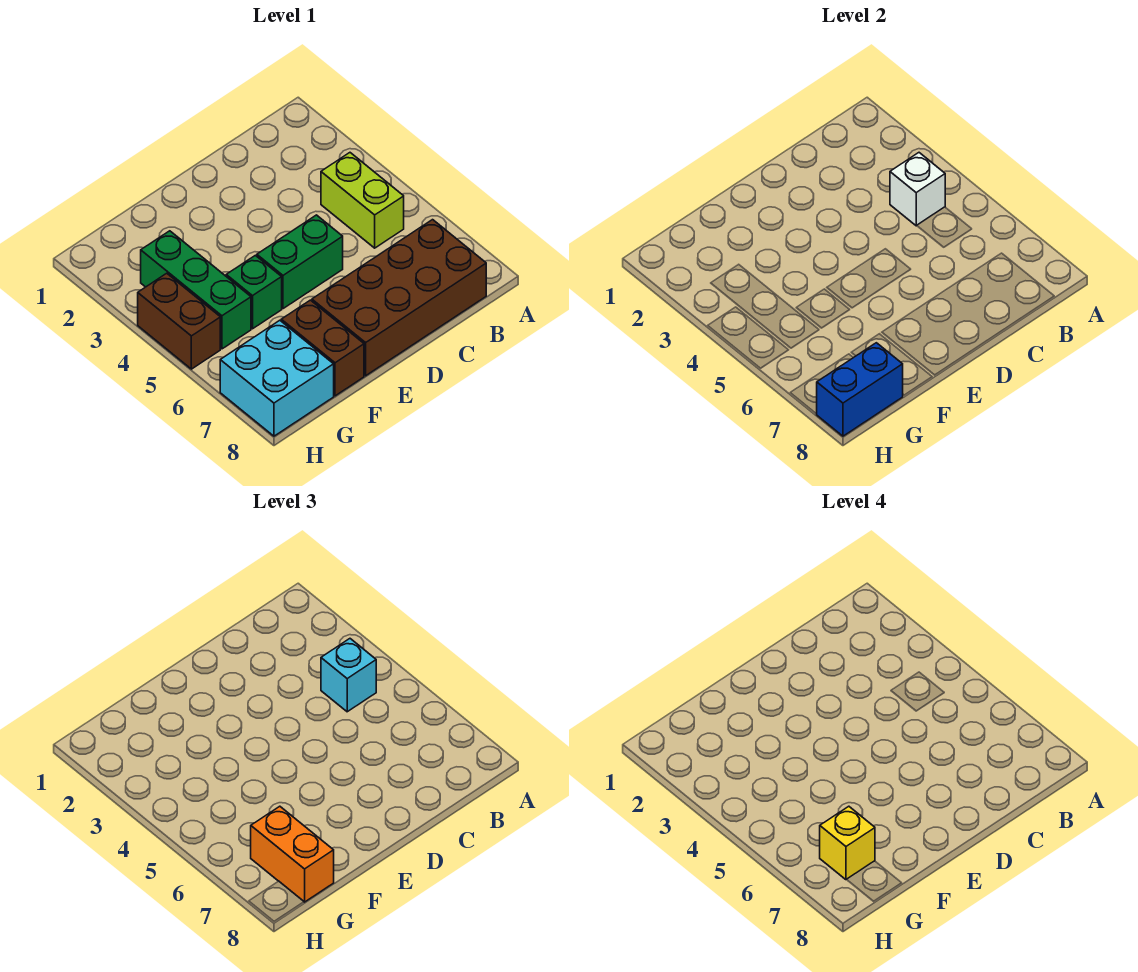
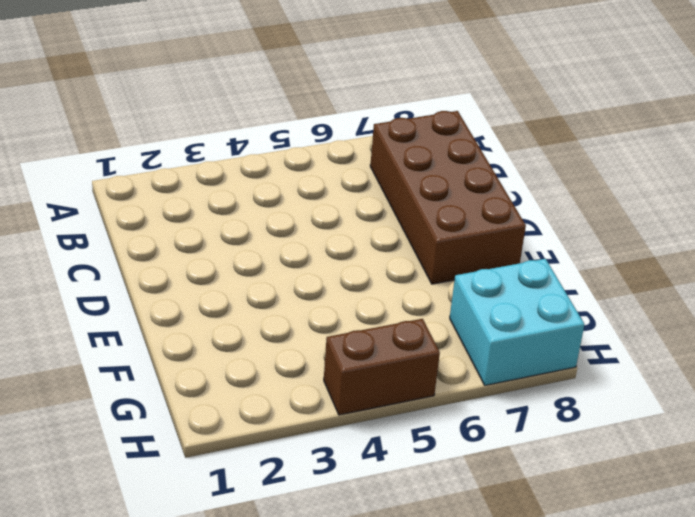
none -> lime 1x2 brick [321,153,404,248]
none -> green 1x2 brick [257,215,343,309]
none -> green 1x1 brick [226,255,282,329]

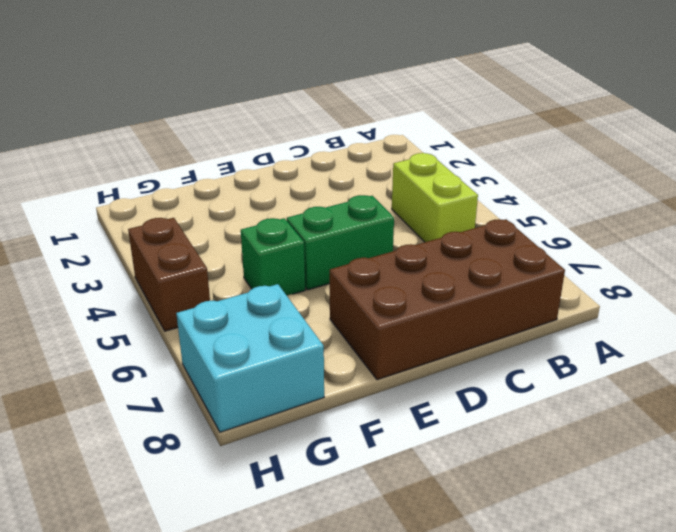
none -> brown 1x2 brick [281,300,364,396]
none -> green 1x3 brick [141,231,251,349]
none -> white 1x1 brick [890,153,945,226]

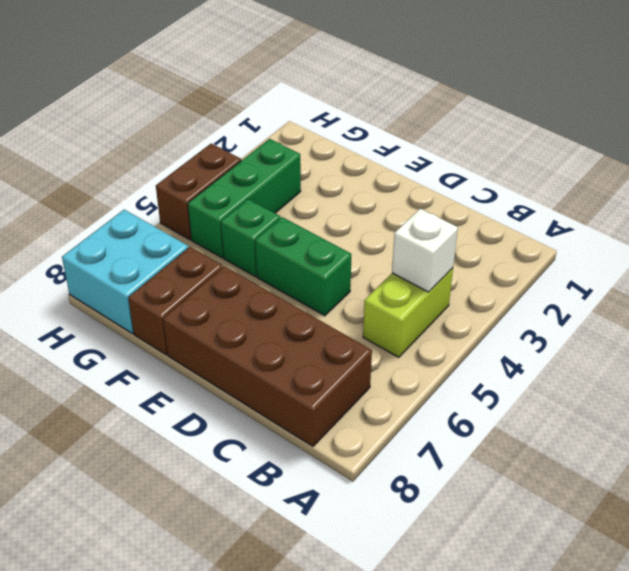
none -> blue 1x2 brick [817,343,903,436]
none -> cyan 1x1 brick [321,639,376,712]
none -> orange 1x2 brick [251,806,334,902]

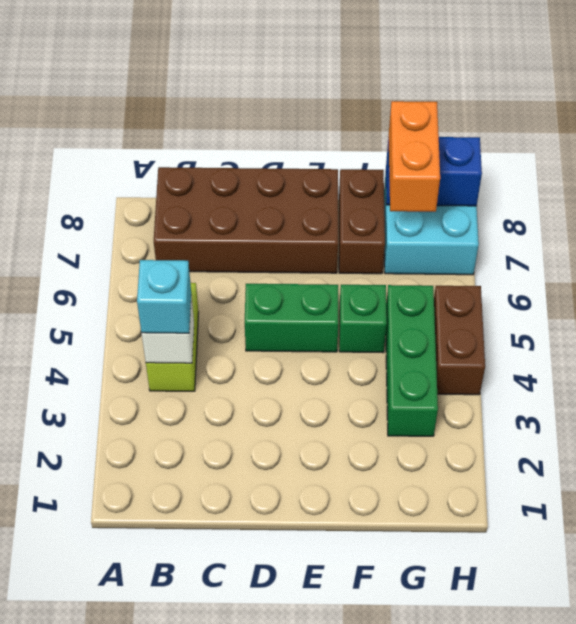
none -> yellow 1x1 brick [820,806,875,880]

